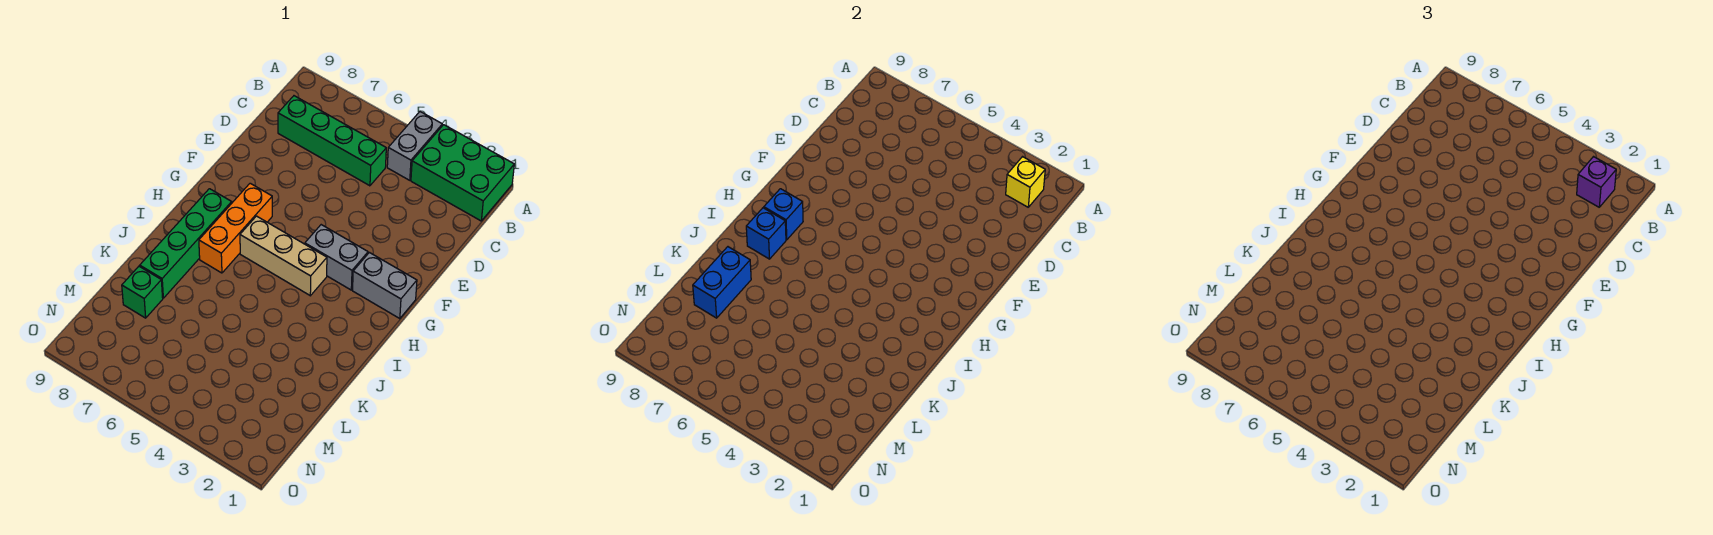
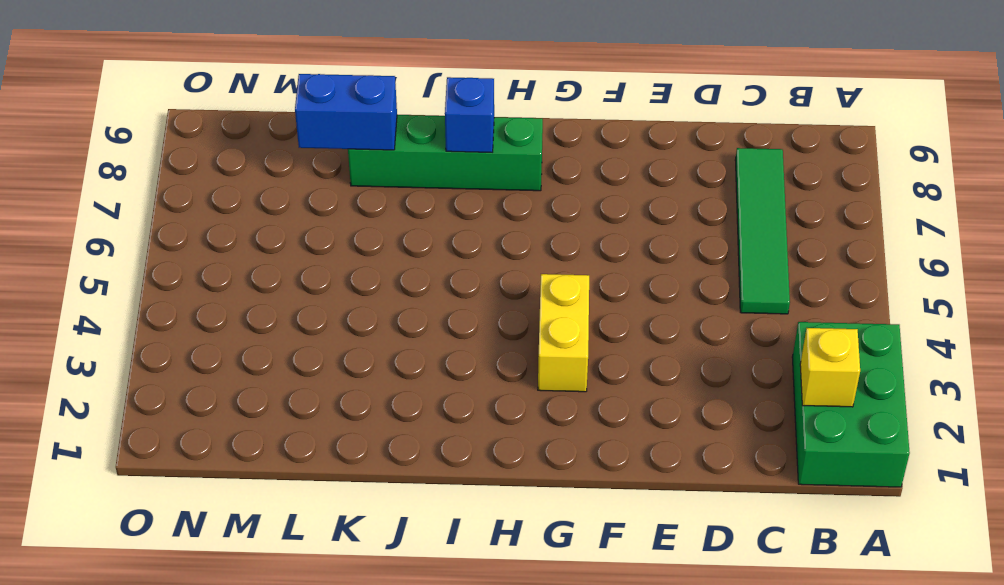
green 1x4 tile [735,148,790,314] -> green 1x4 brick [278,96,386,186]
yellow 1x2 brick [538,274,589,392] -> grey 1x2 brick [305,225,368,290]
none -> grey 1x2 brick [387,112,442,180]
none -> grey 1x2 brick [353,252,417,319]
none -> orange 1x3 brick [199,183,272,273]

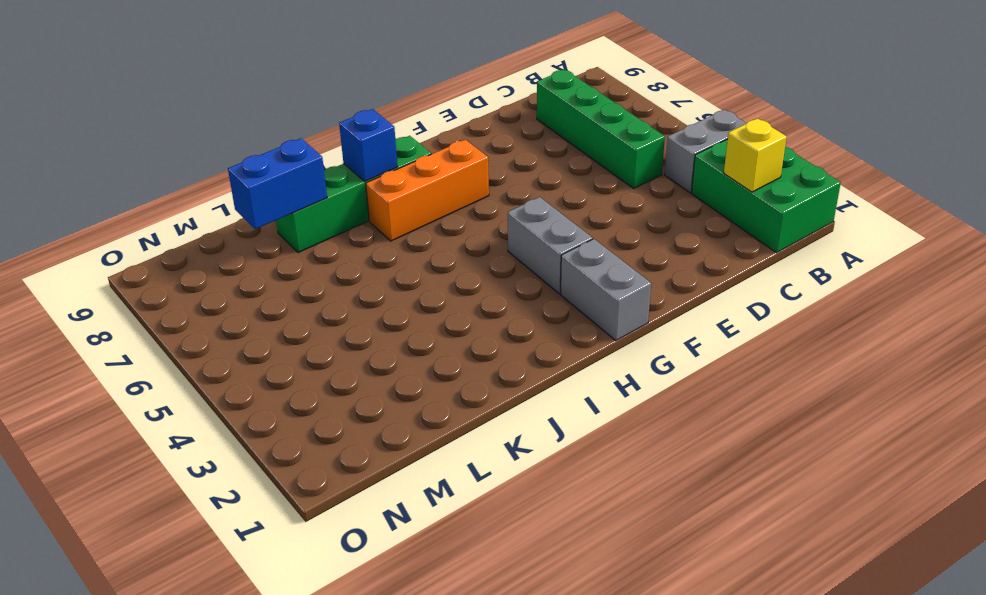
none -> tan 1x3 brick [240,216,327,296]
none -> green 1x1 brick [122,266,163,318]
none -> blue 1x1 brick [764,189,803,240]

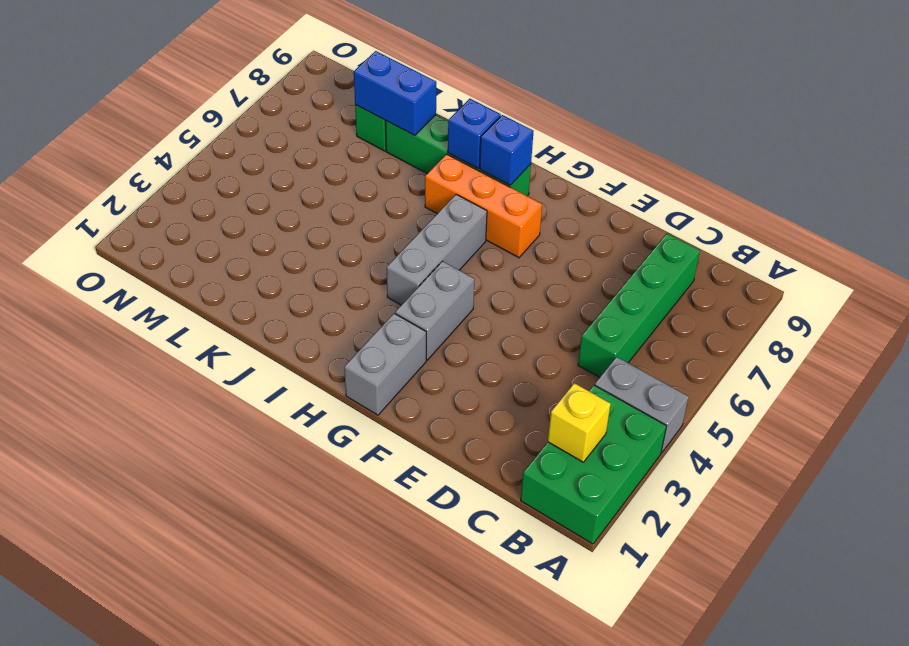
grey 1x3 brick [387,194,487,305] -> tan 1x3 brick [240,216,327,296]
none -> purple 1x1 brick [1577,157,1616,207]

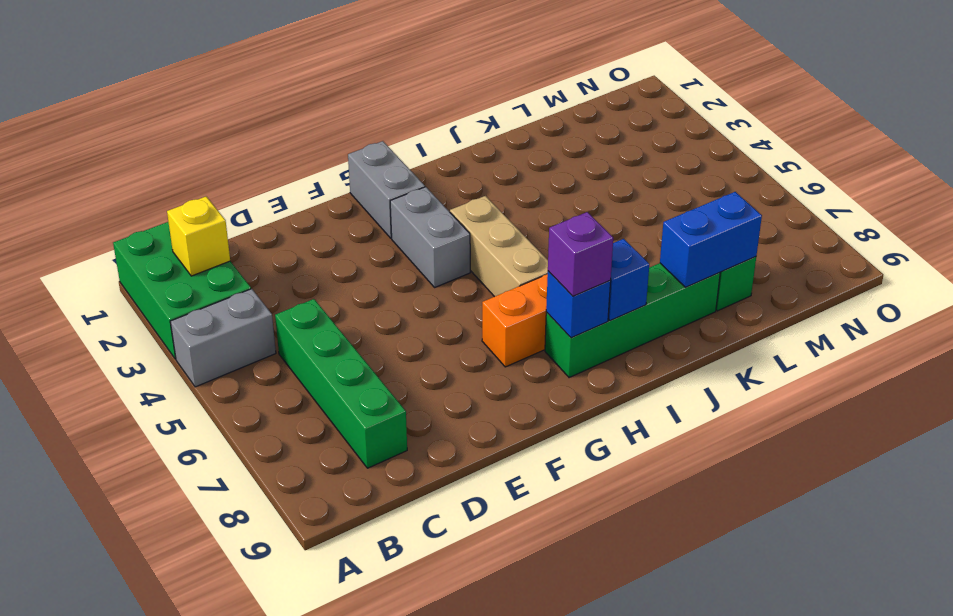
purple 1x1 brick [548,212,613,296] -> purple 1x1 brick moved to [1577,157,1616,207]

